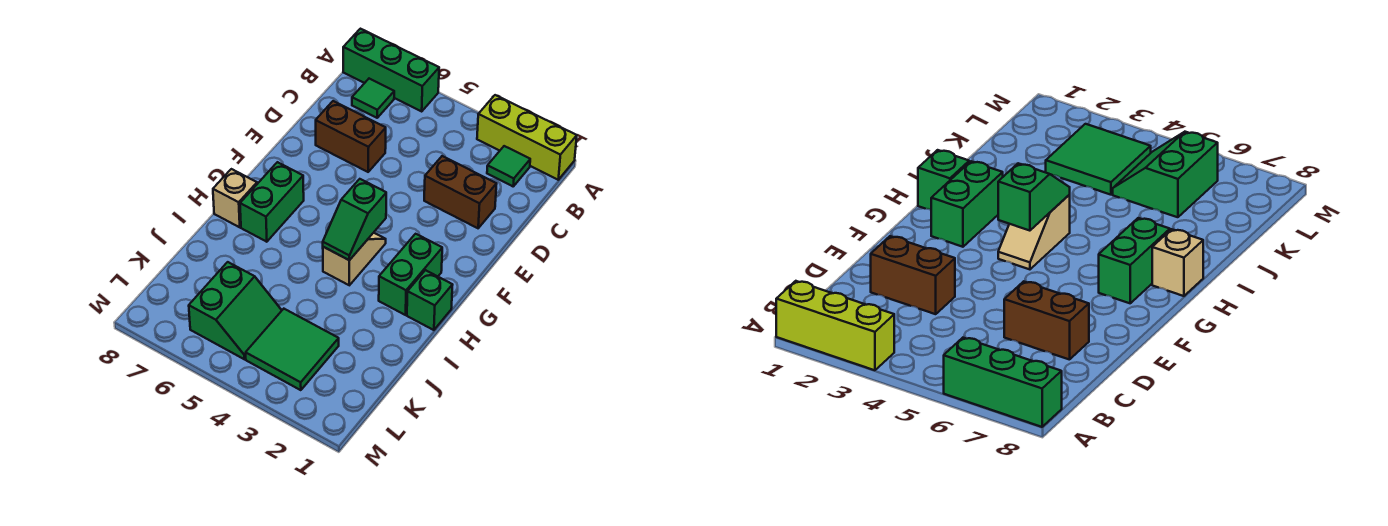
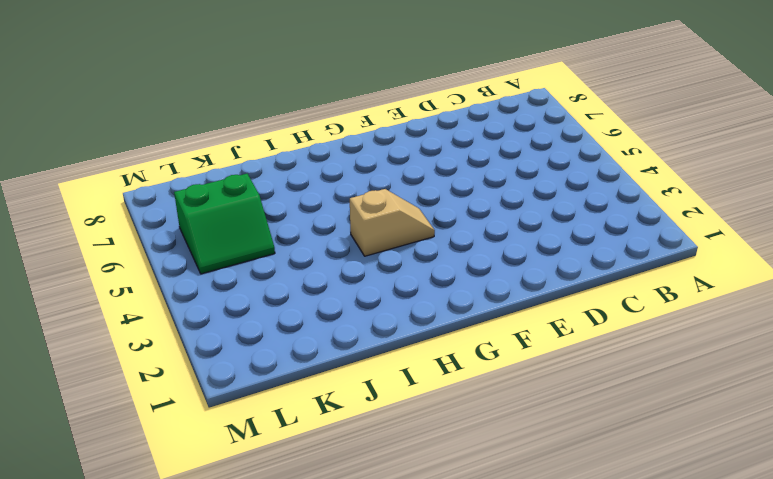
none -> lime 1x3 brick [477,95,577,180]
none -> green 1x3 brick [343,29,439,111]
none -> green 1x1 tile [487,146,530,186]

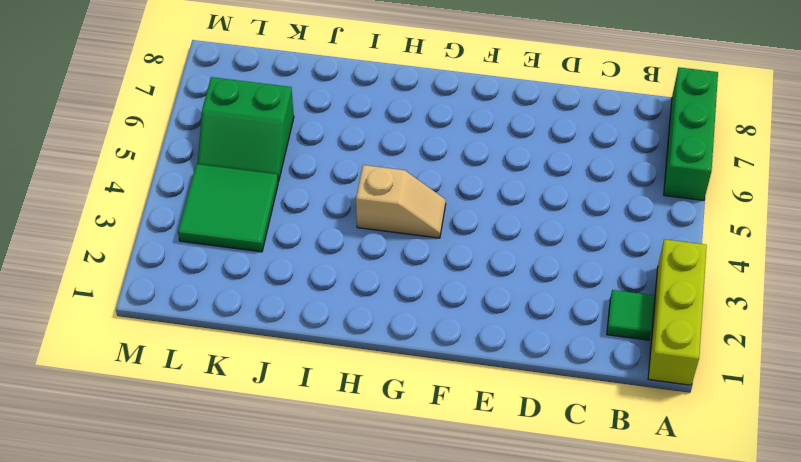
none -> green 1x1 tile [352,79,394,118]
none -> brown 1x2 brick [424,156,496,228]
none -> brown 1x2 brick [316,101,386,172]

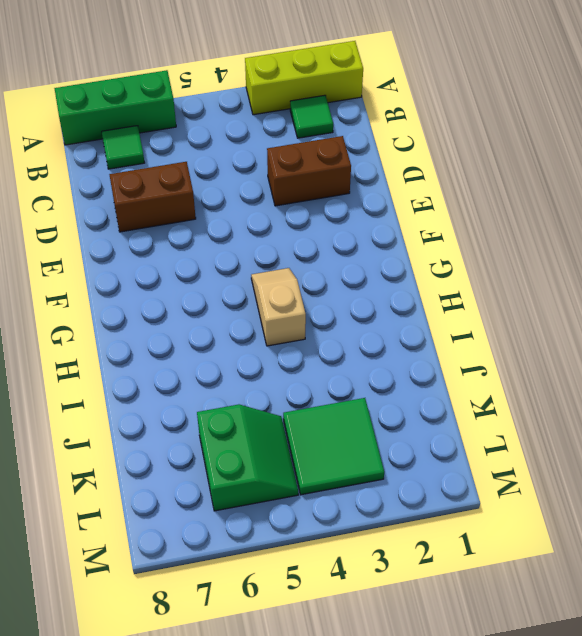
none -> green 1x2 brick [379,234,442,315]
none -> green 1x2 brick [240,162,304,242]
none -> green 1x1 brick [407,270,452,330]

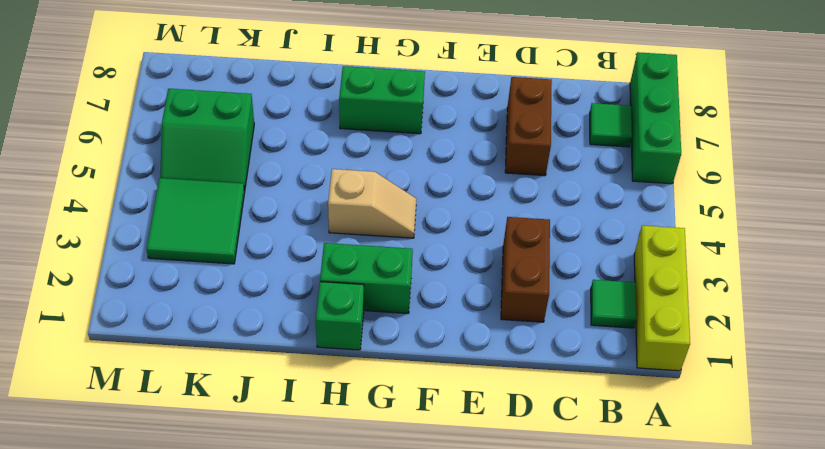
none -> tan 1x1 brick [213,169,257,227]
none -> green 1x2 slope [323,179,386,260]

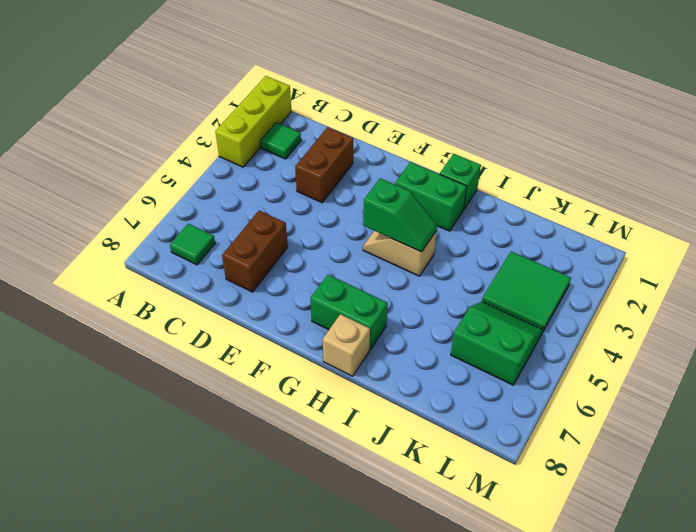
none -> green 1x3 brick [343,29,439,111]

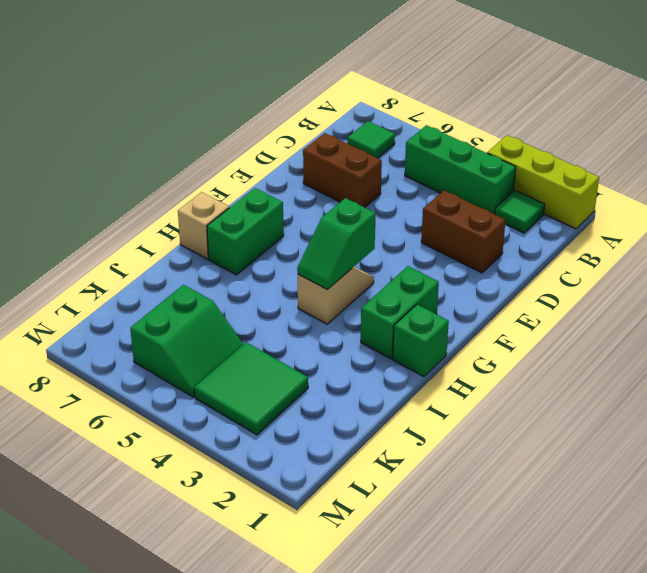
green 1x3 brick [405,125,516,214] -> green 1x3 brick moved to [343,29,439,111]

